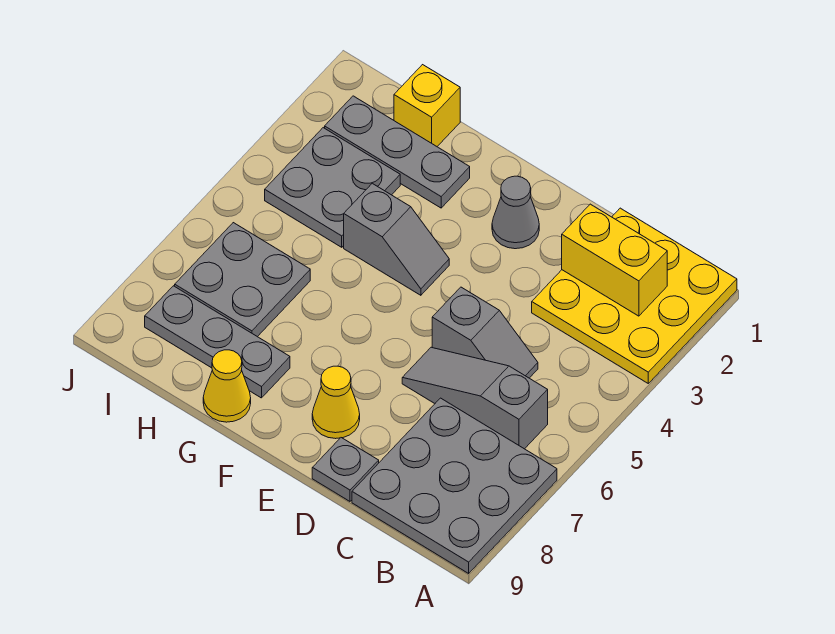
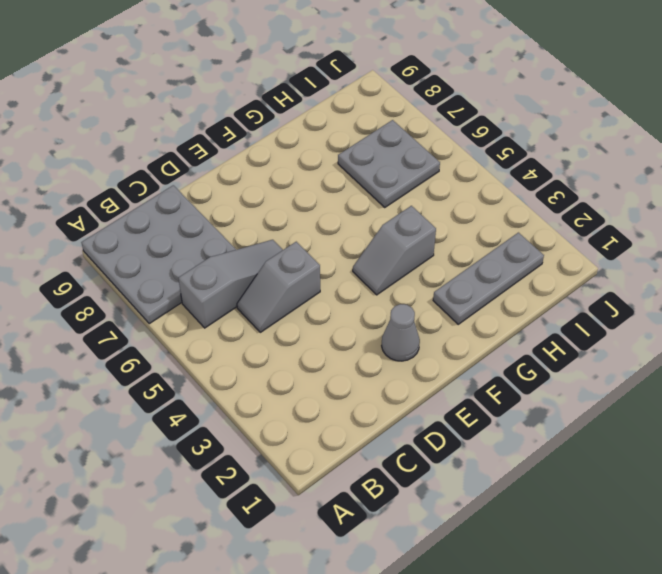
none -> yellow 3x3 plate [532,208,737,383]
none -> grey 1x1 plate [312,438,379,501]
none -> yellow 1x1 cone [312,366,360,439]

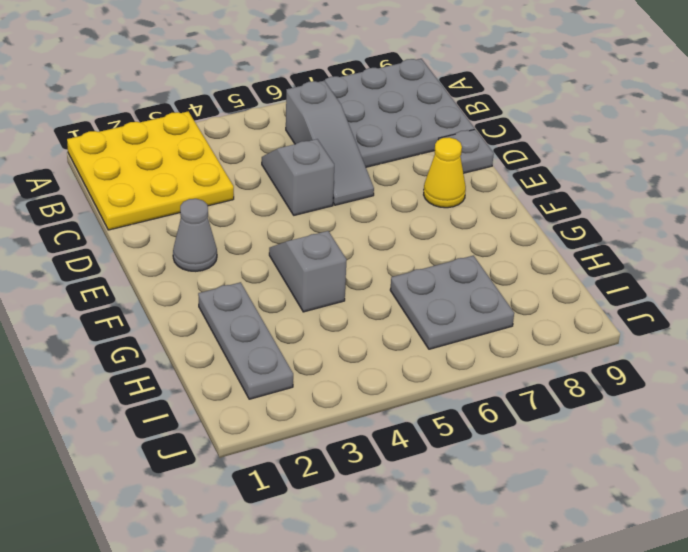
none -> grey 1x3 plate [145,286,290,398]
none -> yellow 1x1 cone [203,350,251,422]
none -> yellow 1x1 brick [394,65,460,146]

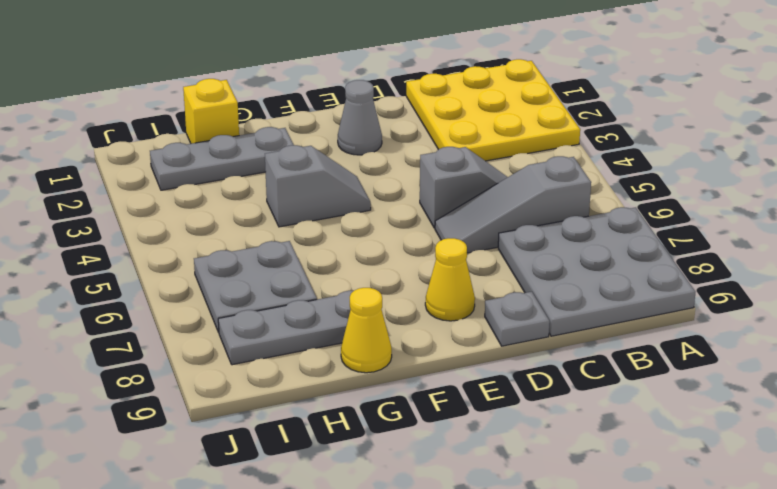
none -> grey 2x2 plate [265,128,400,247]
none -> yellow 1x2 brick [562,204,667,316]

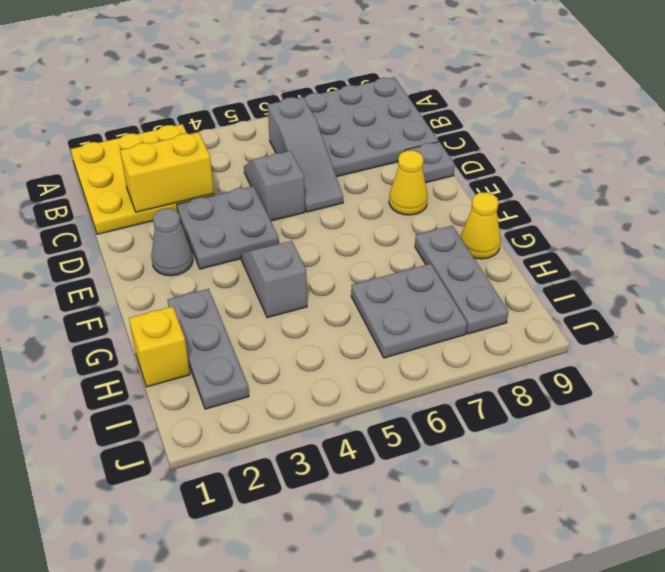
yellow 1x2 brick [120,133,214,212] -> yellow 1x2 brick turned to [562,204,667,316]
grey 2x2 plate [177,186,279,269] -> grey 2x2 plate moved to [265,128,400,247]

